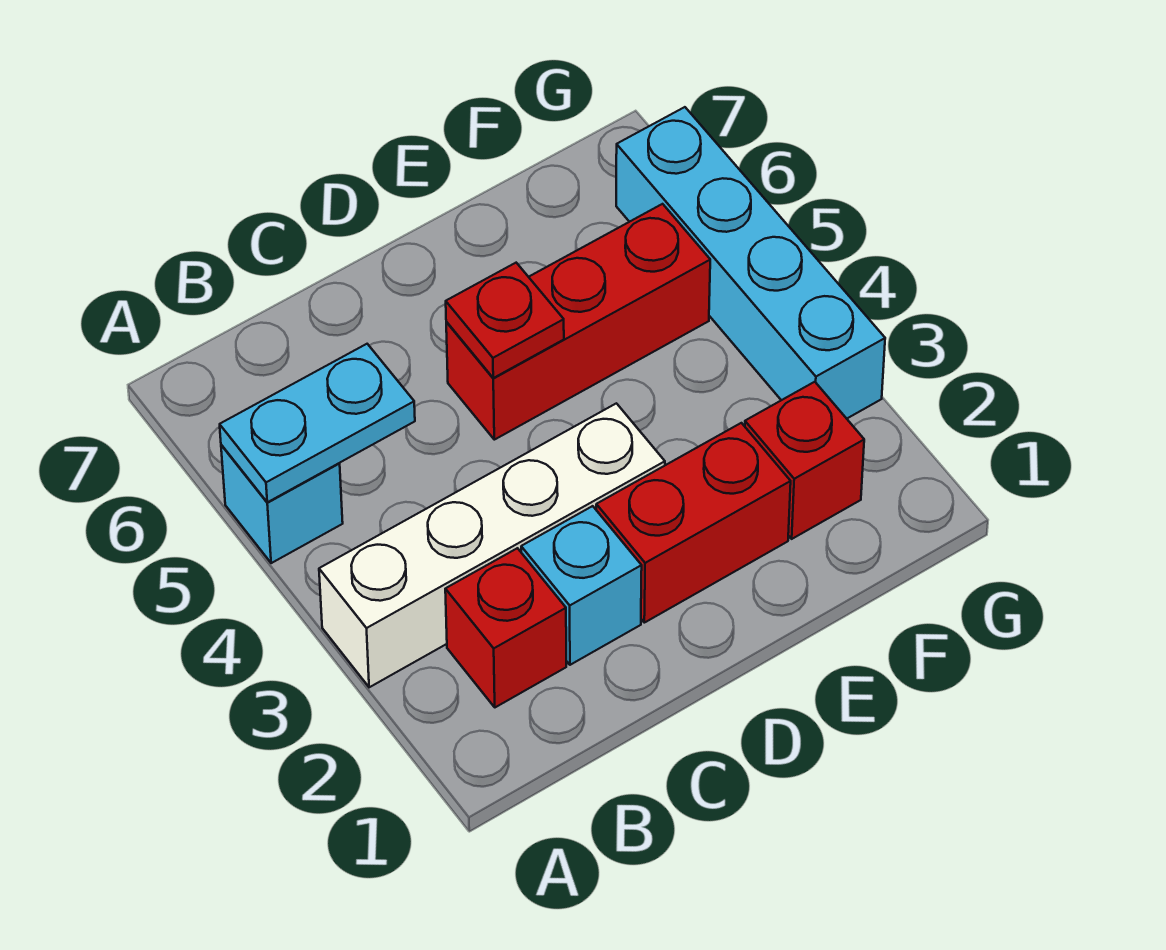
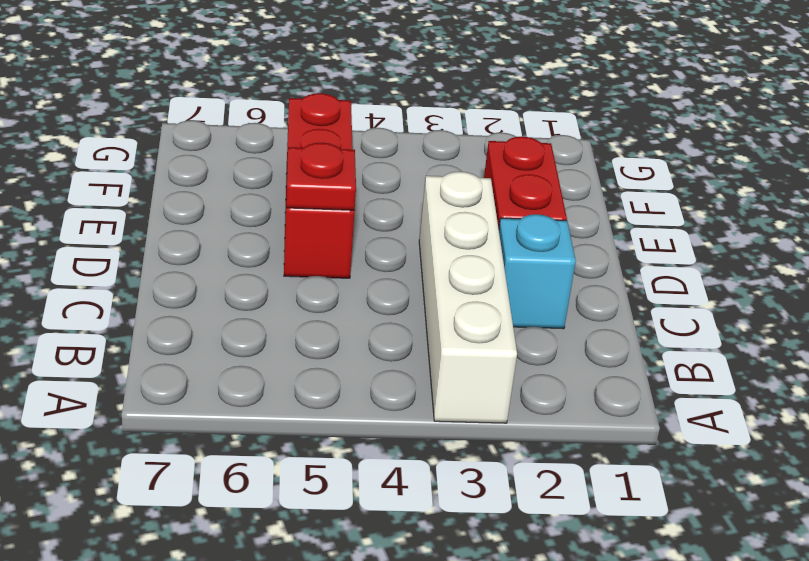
none -> cyan 1x1 brick [221,445,343,563]
none -> red 1x1 brick [445,548,566,707]

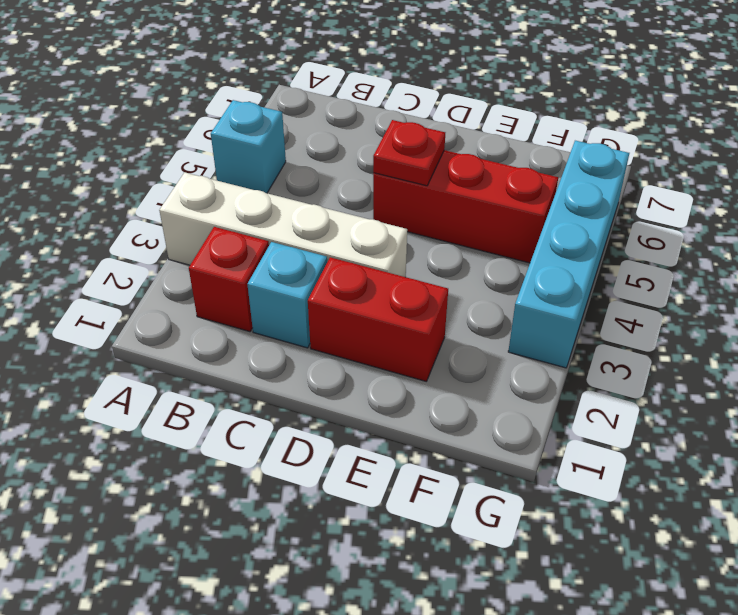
none -> red 1x1 brick [745,382,864,539]
none -> cyan 1x2 plate [220,344,415,502]

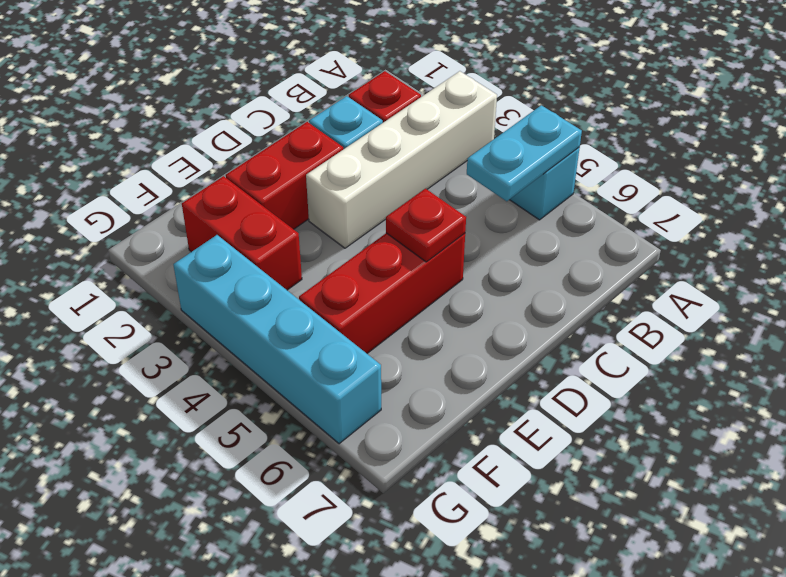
red 1x2 brick [182,176,302,290] -> red 1x1 brick [745,382,864,539]

